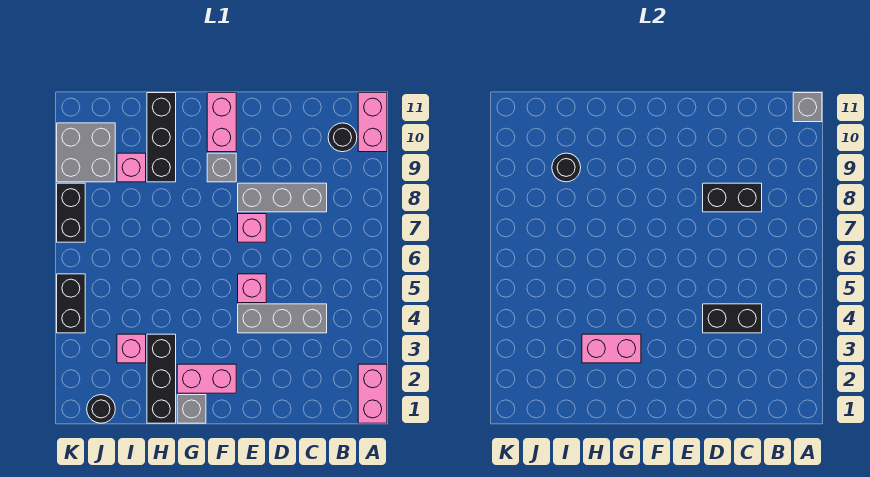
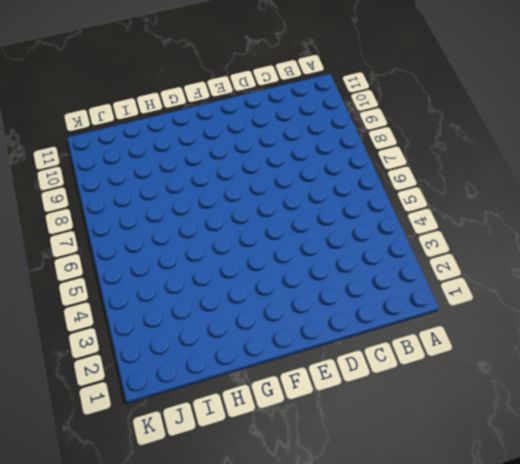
none -> pink 1x2 brick [358,364,387,423]
none -> pink 1x2 brick [358,93,387,152]
none -> black 1x1 round brick [328,123,357,152]

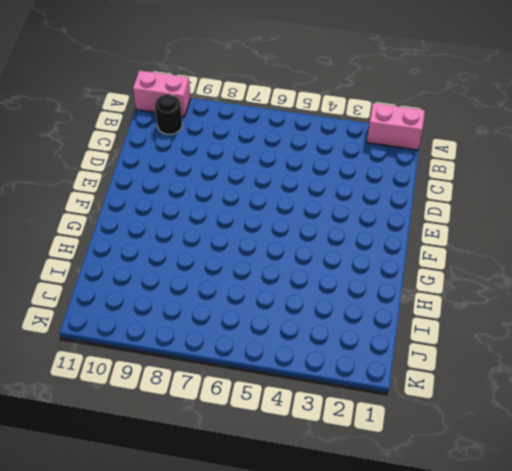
none -> grey 1x3 brick [238,304,327,333]
none -> grey 1x3 brick [238,183,327,212]
none -> pink 1x1 brick [238,274,266,303]

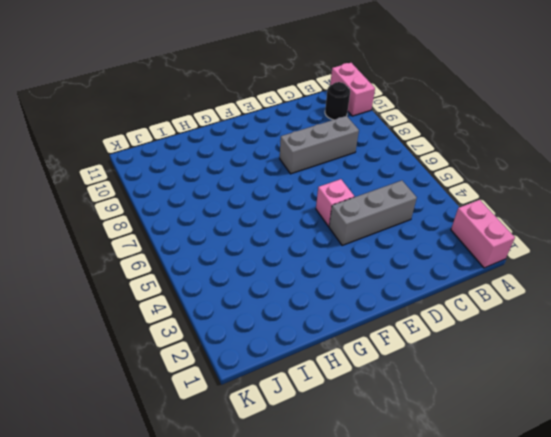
none -> pink 1x1 brick [238,214,266,242]
none -> pink 1x2 brick [177,364,236,393]
none -> grey 1x1 brick [207,153,236,182]

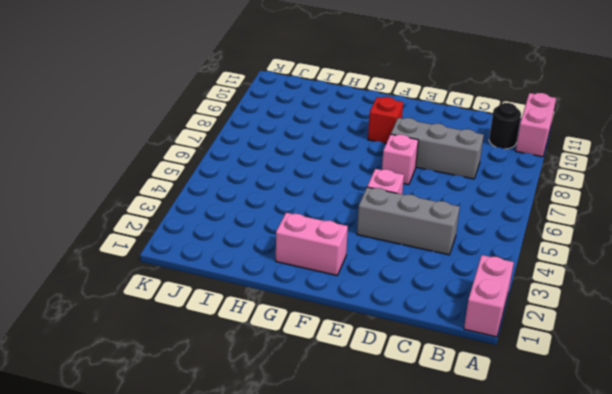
red 1x1 brick [368,97,403,143] -> grey 1x1 brick [207,153,236,182]
none -> pink 1x2 brick [207,93,236,152]
none -> grey 1x1 brick [177,395,206,423]
none -> black 1x3 brick [147,334,176,423]

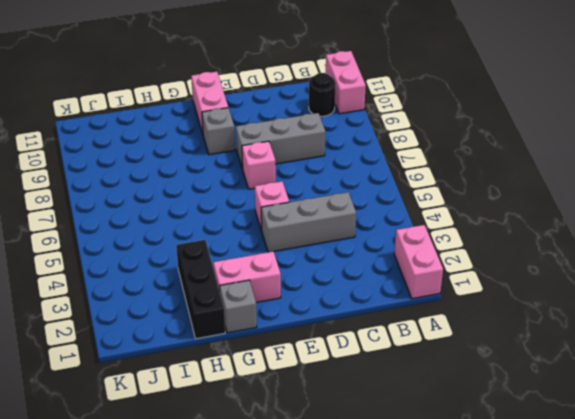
none -> black 1x3 brick [147,93,176,182]
none -> pink 1x1 brick [117,334,146,363]
none -> pink 1x1 brick [117,153,146,182]

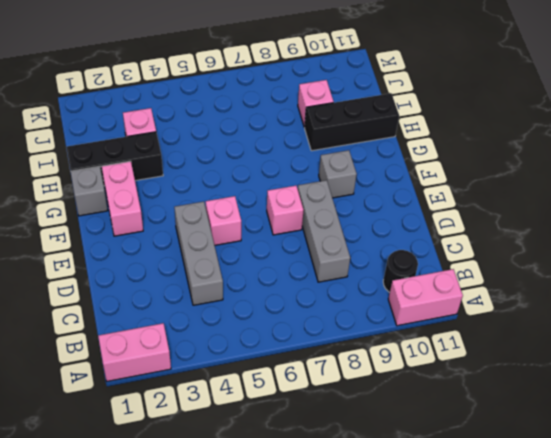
none -> pink 1x2 brick [207,93,236,152]
none -> black 1x1 round brick [87,395,115,423]
none -> grey 2x2 brick [57,123,115,182]

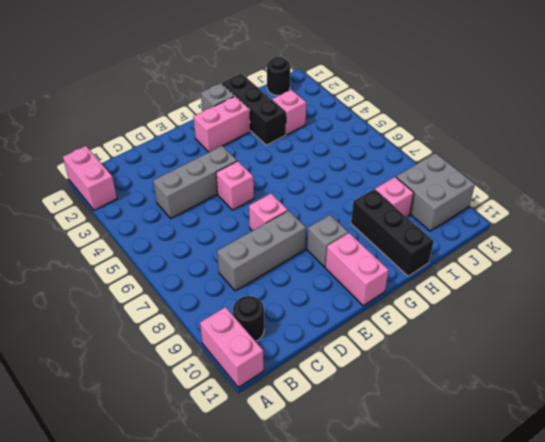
none -> black 1x2 brick [57,274,85,333]
none -> black 1x2 brick [57,183,85,242]
none -> grey 1x1 brick [793,93,822,122]

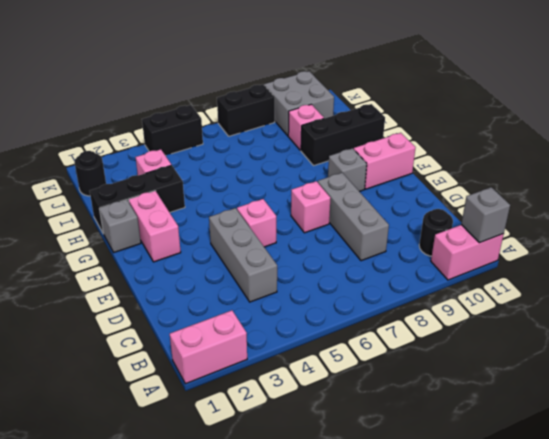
none -> black 1x2 brick [703,304,762,333]
none -> black 1x2 brick [703,183,762,212]
none -> pink 1x2 brick [582,334,641,363]

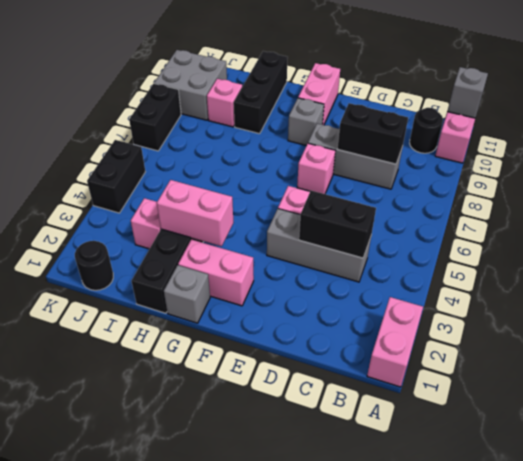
none -> black 1x1 round brick [552,153,581,182]

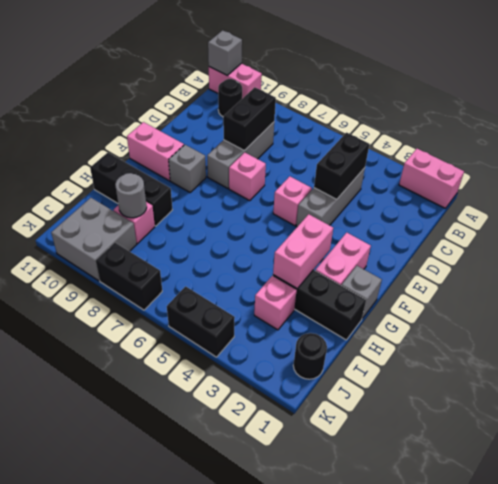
grey 1x1 round brick [115,173,147,218] -> black 1x1 round brick [552,153,581,182]

